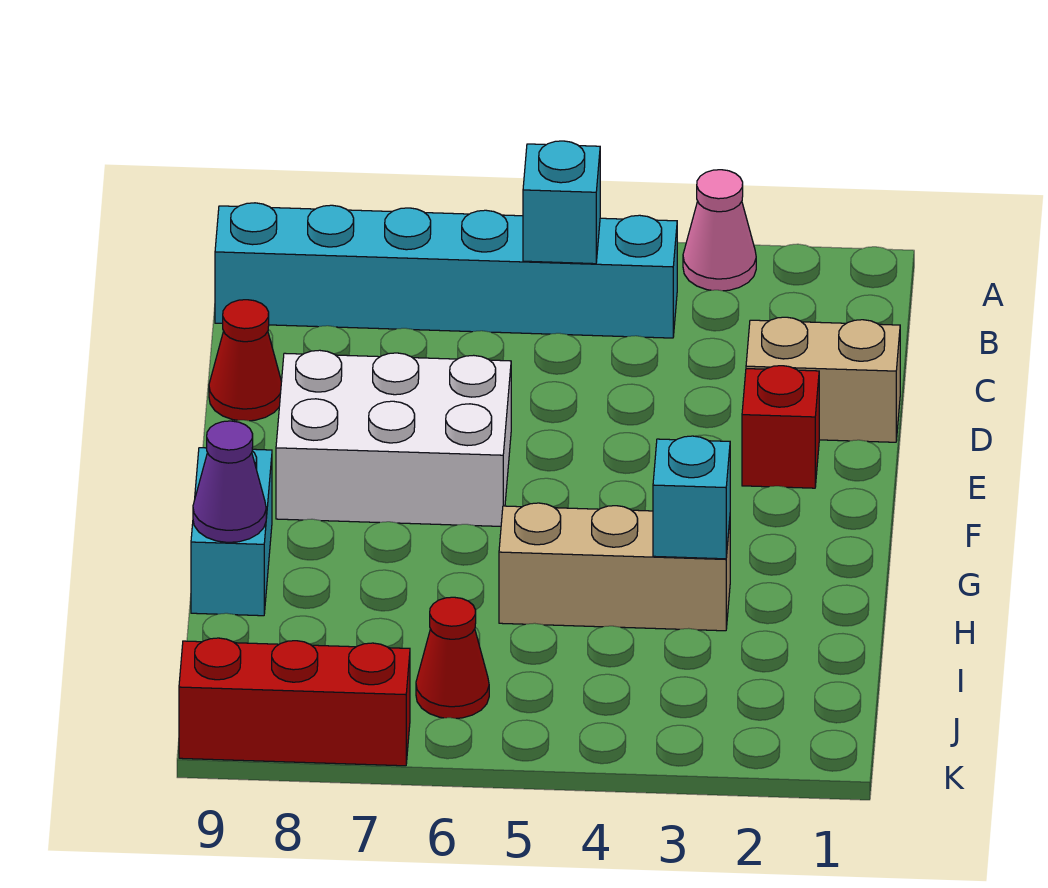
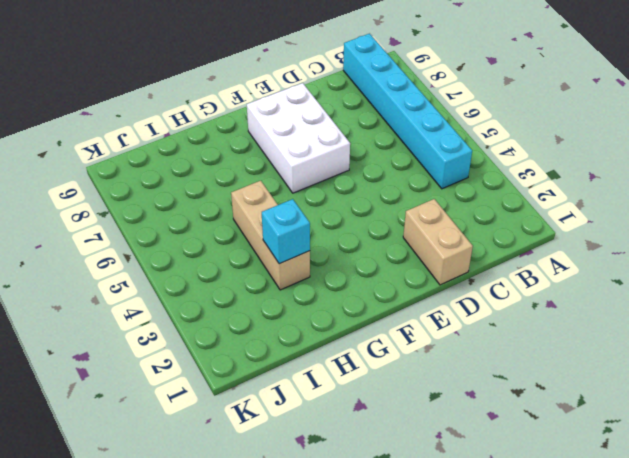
none -> pink 1x1 cone [683,170,756,291]
none -> red 1x1 cone [209,300,281,421]
none -> red 1x1 brick [742,366,819,488]

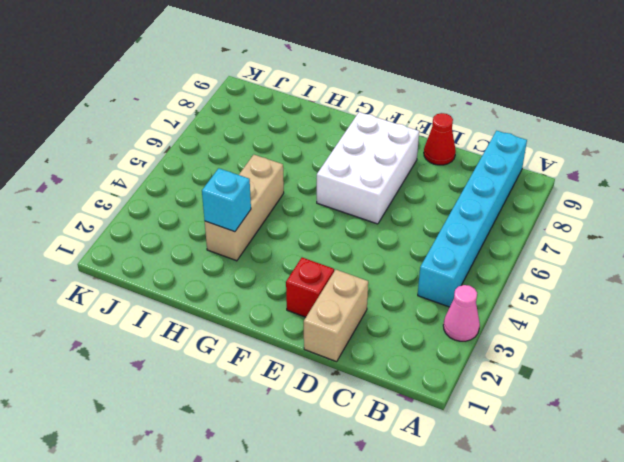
none -> cyan 1x2 brick [191,448,272,616]
none -> red 1x1 cone [416,597,489,718]
none -> red 1x3 brick [179,638,410,766]

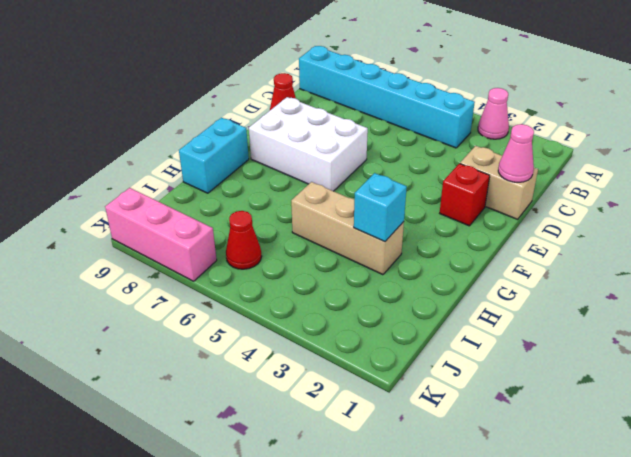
pink 1x1 cone [498,124,534,182] -> none
pink 1x3 brick [105,188,217,281] -> red 1x3 brick [179,638,410,766]
none -> cyan 1x1 brick [523,141,600,264]
none -> purple 1x1 cone [193,421,266,542]

